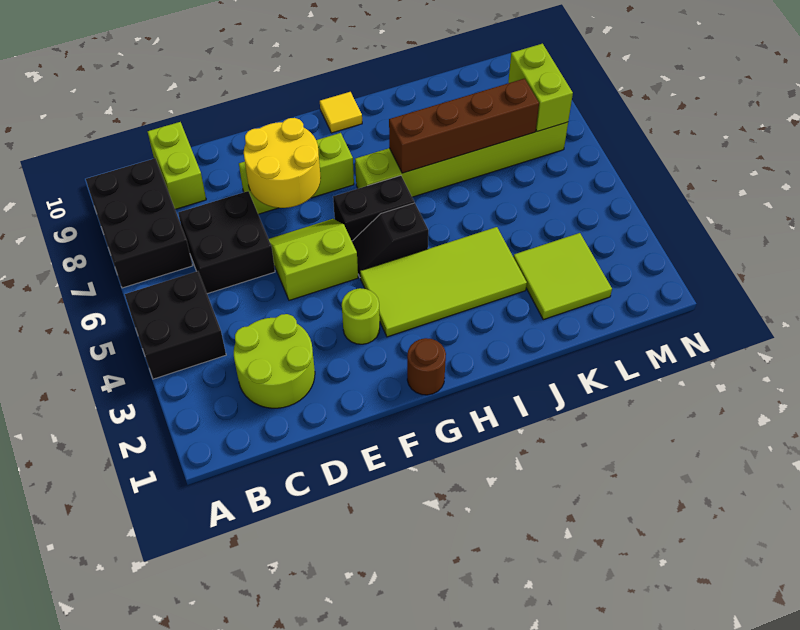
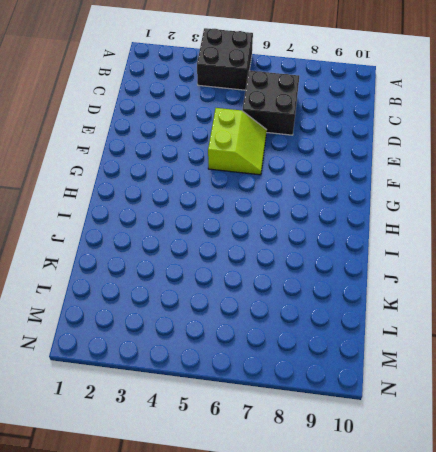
none -> black 2x3 brick [86,158,192,288]
none -> lime 2x2 round brick [234,314,315,408]
none -> lime 1x2 brick [147,122,206,209]

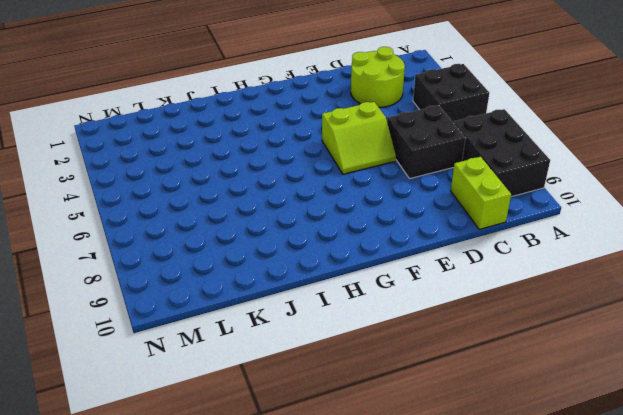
none -> lime 1x3 brick [239,133,354,214]
none -> lime 1x1 round brick [342,288,380,344]
none -> brown 1x1 round brick [407,338,446,395]

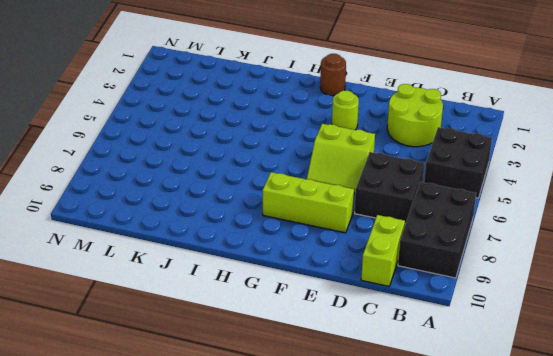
none -> lime 2x4 tile [360,227,527,337]
none -> black 1x2 slope [352,203,428,277]
none -> black 1x2 brick [333,176,414,241]

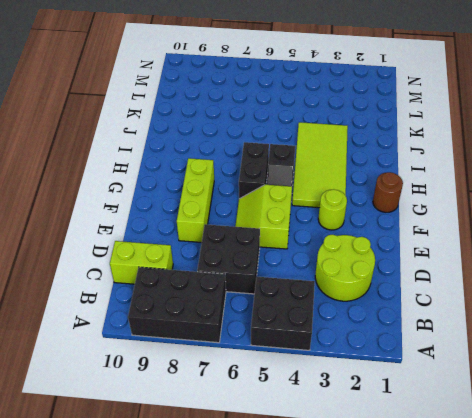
none -> lime 1x6 brick [355,122,568,197]
none -> yellow 1x1 tile [320,92,362,133]
none -> lime 2x2 tile [514,233,612,320]

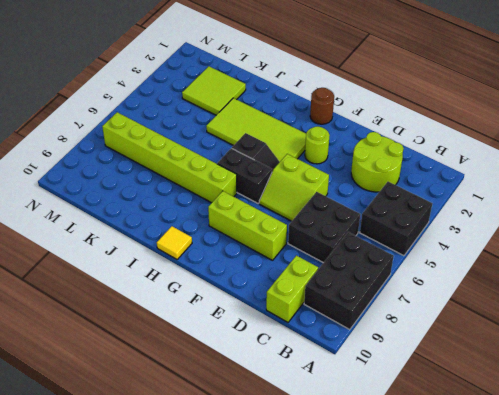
none -> yellow 2x2 round brick [244,118,321,208]
none -> brown 1x4 brick [389,79,539,173]
none -> lime 1x2 brick [508,44,573,132]

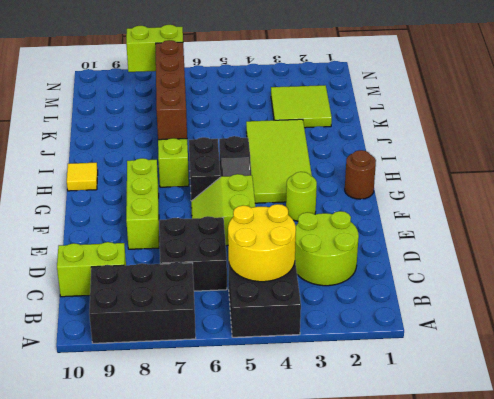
yellow 2x2 round brick [228,204,296,282] -> yellow 2x2 round brick moved to [244,118,321,208]

